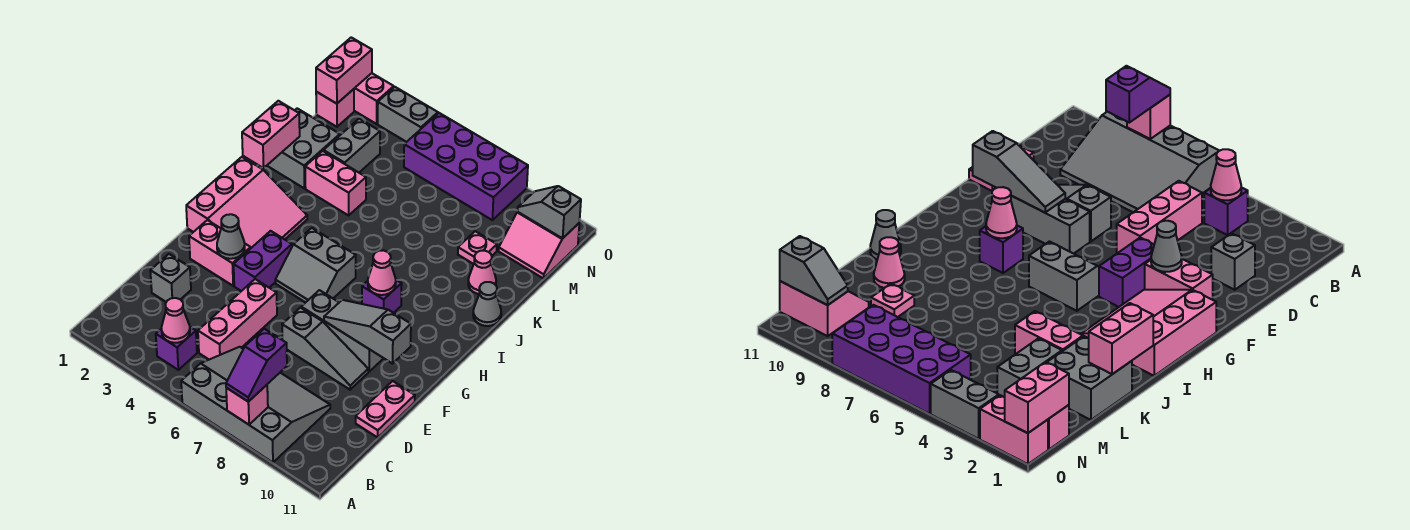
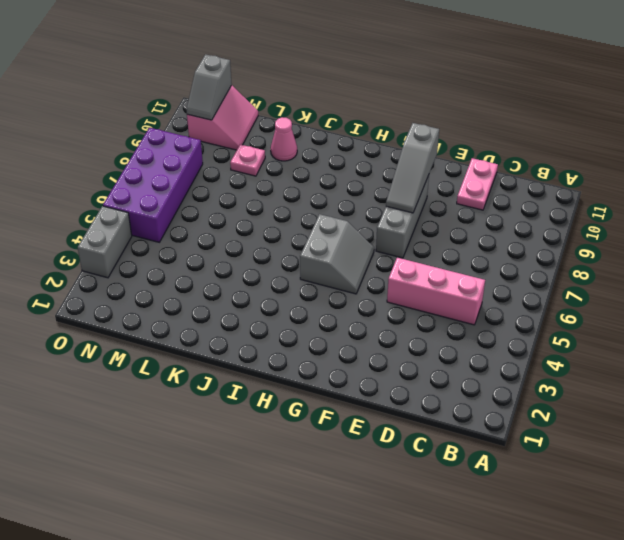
pink 1x2 plate [457,158,498,210] -> pink 1x2 plate turned to [356,381,415,437]
none -> grey 3x4 slope [181,347,330,462]
none -> purple 1x1 brick [156,327,197,370]
none -> grey 1x1 brick [150,254,191,302]
none -> grey 1x3 slope [282,308,368,390]

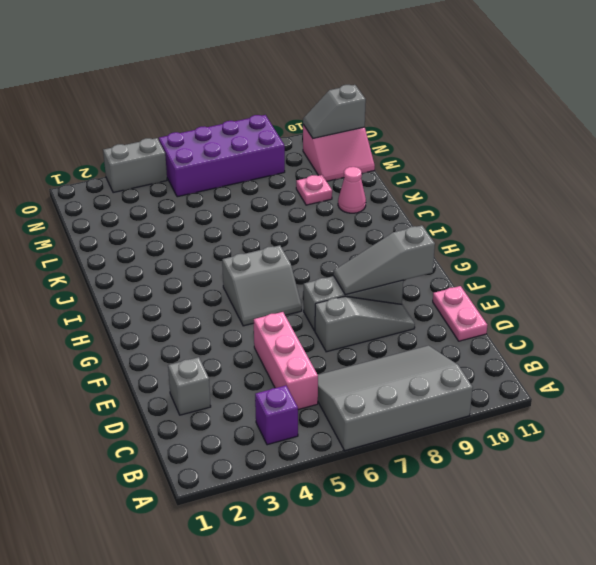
none -> pink 1x2 brick [189,220,251,286]
none -> purple 1x2 brick [234,231,292,291]
none -> pink 3x3 slope [186,157,307,248]
none -> purple 1x1 brick [362,280,402,313]

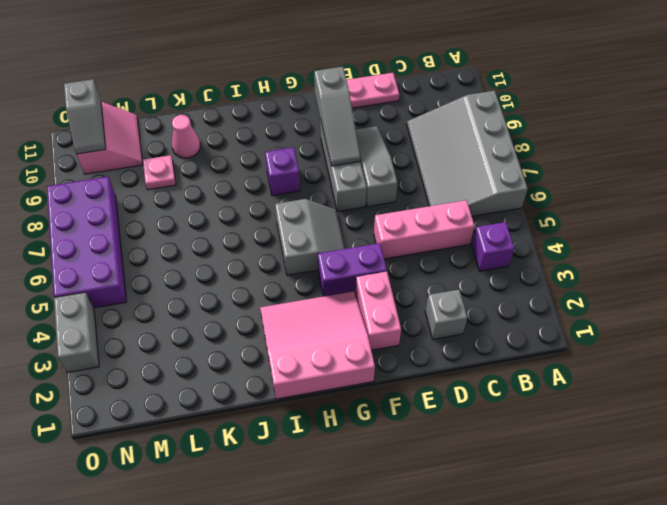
none -> grey 1x1 cone [473,282,501,326]
none -> grey 2x2 brick [267,108,340,188]
none -> pink 1x2 brick [305,151,366,215]
none -> grey 1x2 brick [324,119,380,172]

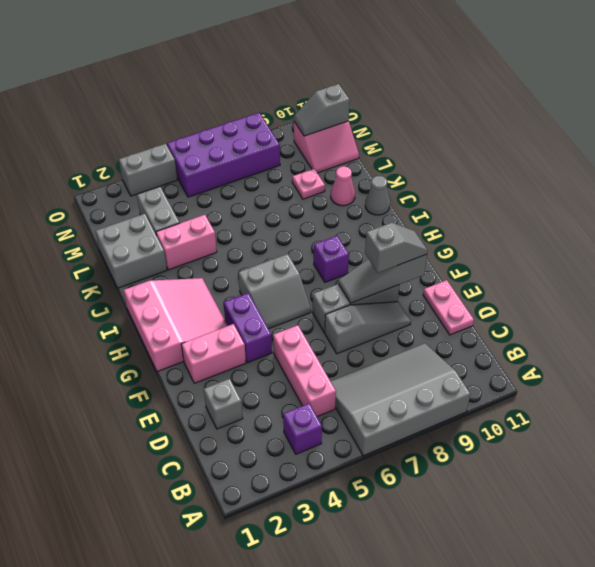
grey 1x2 slope [365,223,428,273] -> none
none -> pink 1x1 brick [316,89,354,127]
none -> pink 1x2 brick [354,73,394,124]
none -> pink 1x1 brick [226,385,268,425]
none -> pink 1x1 cone [161,298,190,343]

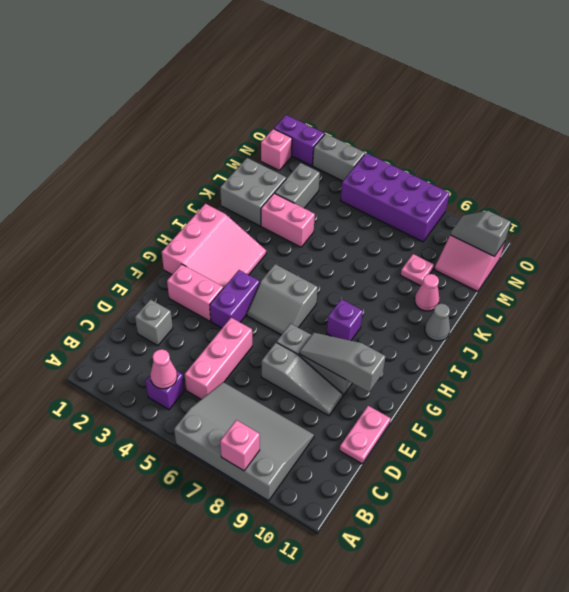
purple 1x2 brick [274,115,325,166] -> pink 1x2 brick [354,73,394,124]
none -> grey 1x1 cone [217,214,245,259]
none -> pink 1x1 cone [368,250,396,295]
none -> pink 1x2 brick [242,101,300,168]
none -> pink 1x2 brick [316,37,372,104]

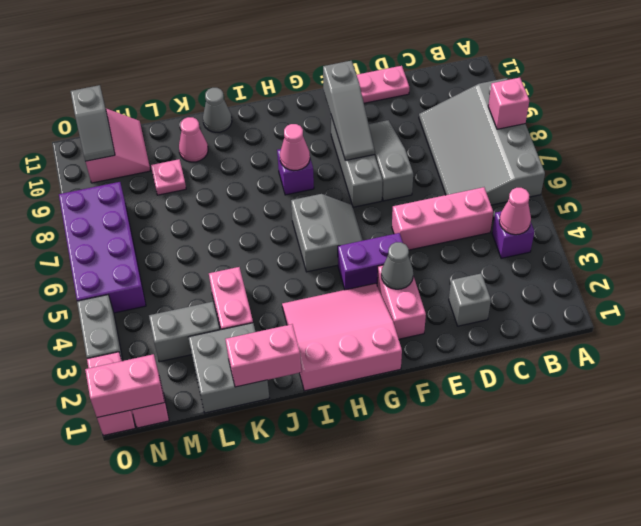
none -> purple 1x2 slope [226,329,287,402]

